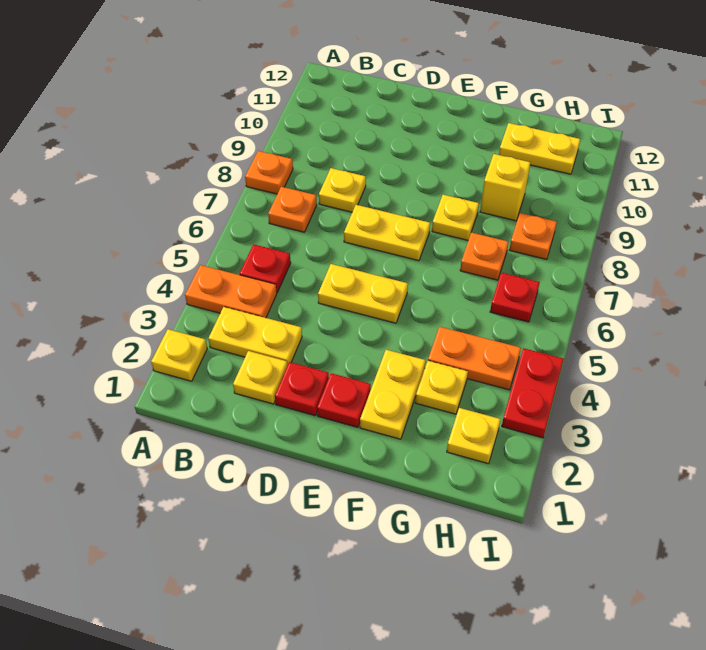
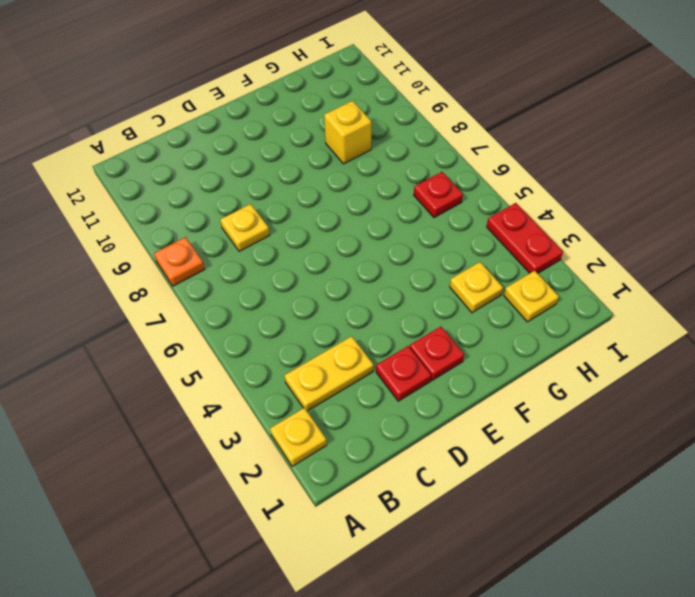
none -> orange 1x2 plate [185,265,277,318]
none -> red 1x1 plate [240,244,291,292]
none -> orange 1x1 plate [268,187,317,232]

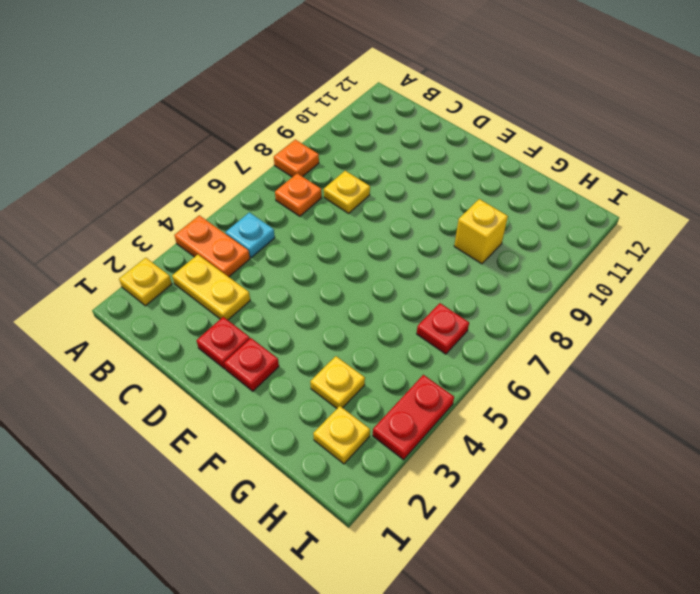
cyan 1x1 plate [225,212,275,258] -> red 1x1 plate [240,244,291,292]
none -> yellow 1x1 plate [233,351,287,404]
none -> yellow 1x2 plate [318,264,408,323]
none -> yellow 1x2 plate [344,205,430,261]

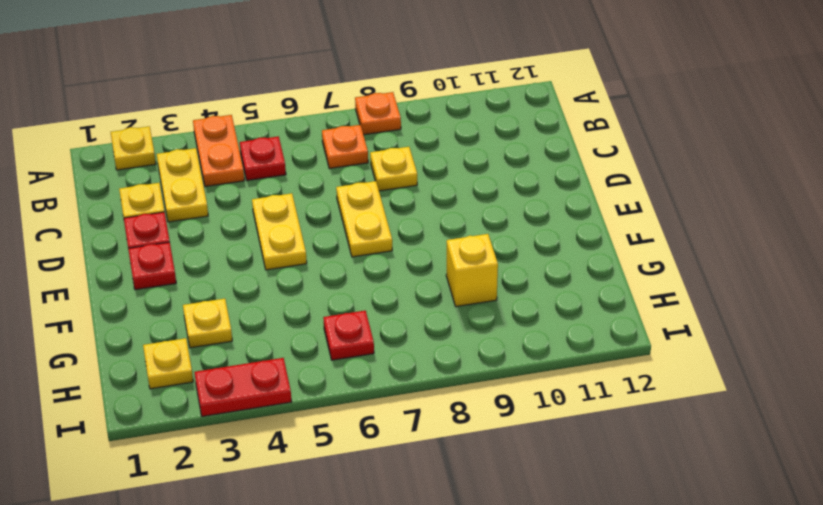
none -> yellow 1x2 plate [360,350,426,439]
none -> yellow 1x1 plate [432,195,479,240]
none -> orange 1x2 plate [428,327,521,390]

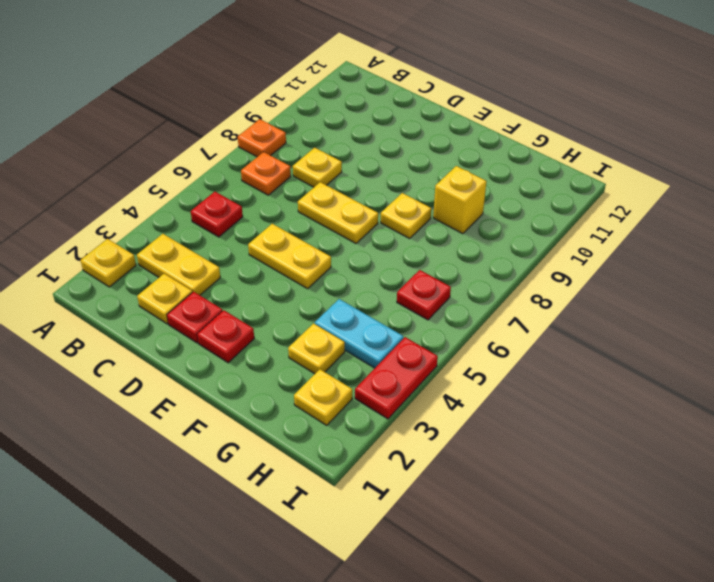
cyan 1x2 plate [315,299,403,368] -> orange 1x2 plate [428,327,521,390]
none -> orange 1x2 plate [185,265,277,318]
none -> yellow 1x2 plate [360,350,426,439]
none -> orange 1x1 plate [460,233,508,280]

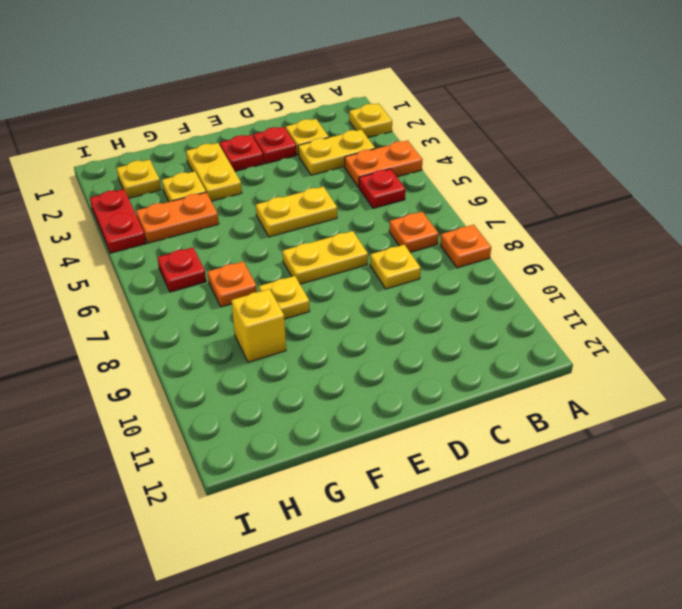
none -> yellow 1x2 plate [499,123,580,174]
none -> orange 1x1 plate [509,213,557,260]

